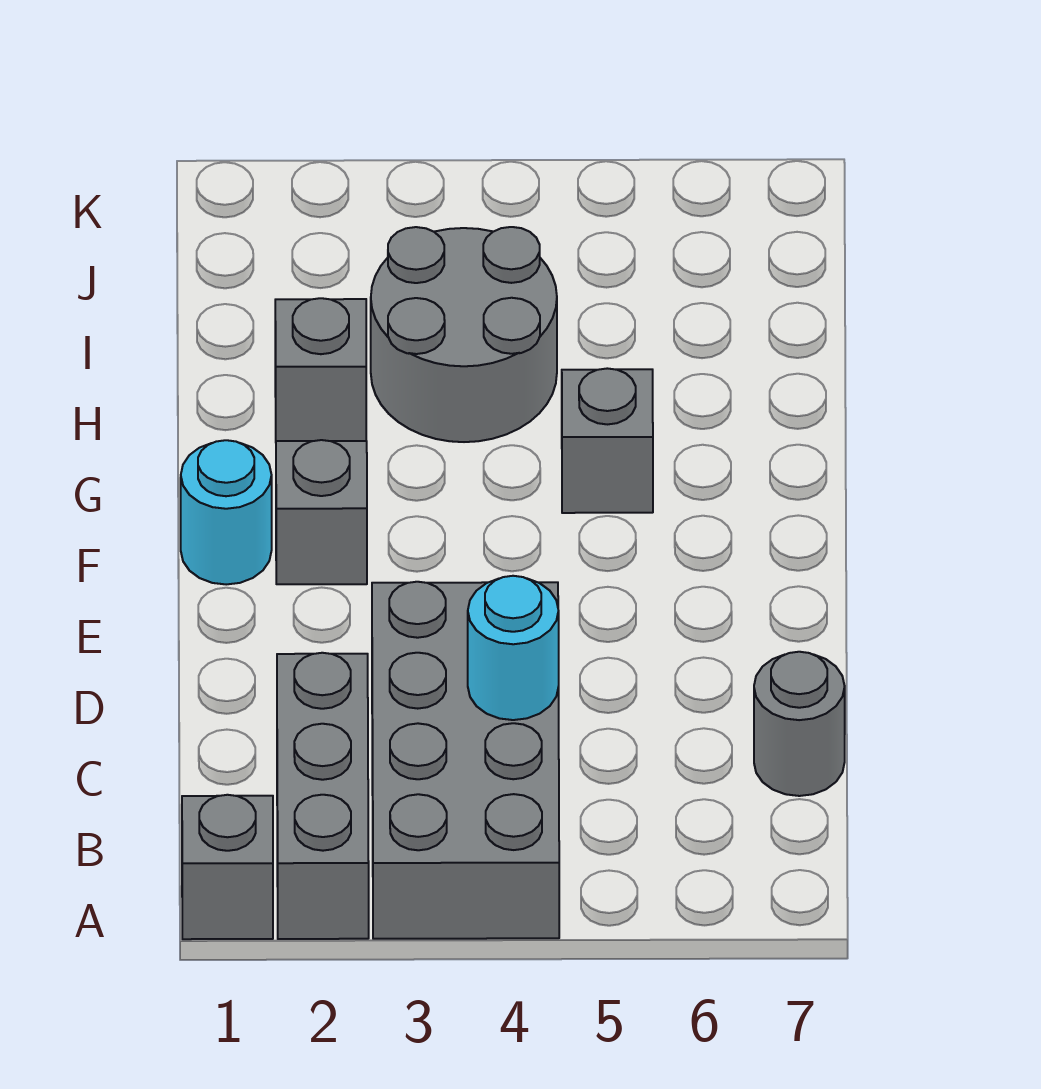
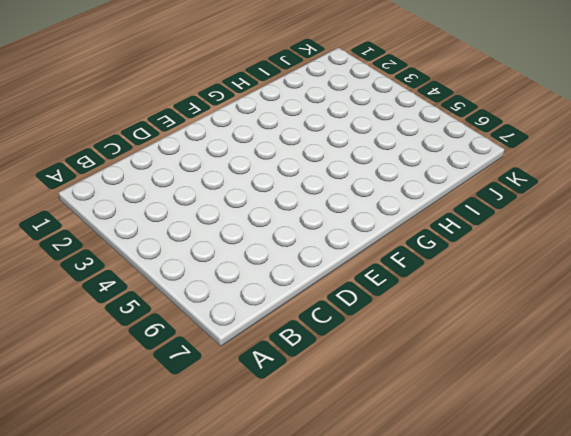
none -> grey 1x1 brick [182,795,273,939]
none -> grey 1x3 brick [277,653,369,939]

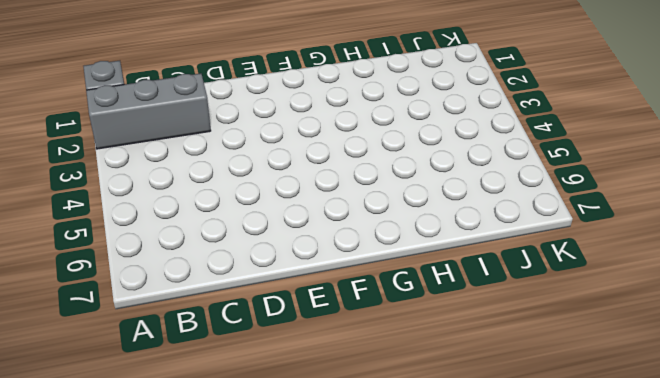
none -> grey 2x4 brick [372,582,559,939]
none -> grey 1x1 round brick [754,652,845,796]

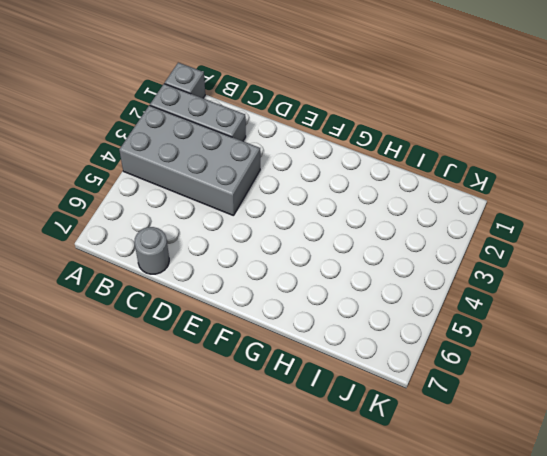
none -> cyan 1x1 round brick [181,440,272,585]
none -> grey 1x1 brick [276,440,367,584]

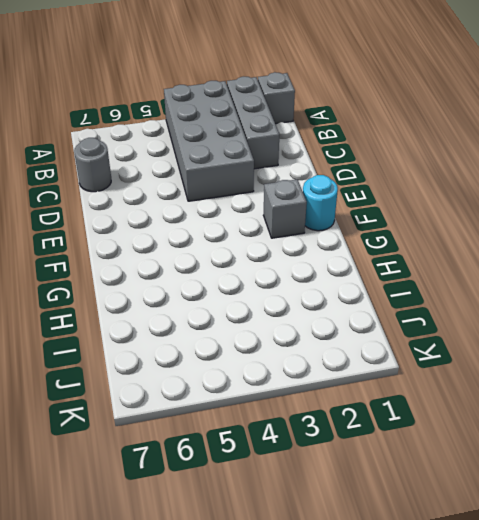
none -> grey 1x1 brick [562,368,653,513]
none -> grey 1x1 brick [275,298,366,441]

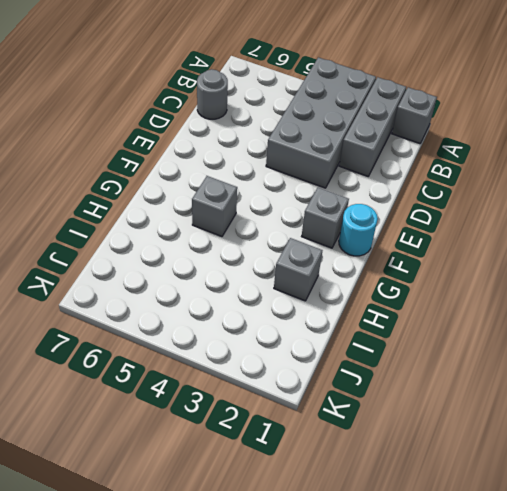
none -> grey 2x2 round brick [371,227,557,442]
none -> cyan 1x1 round brick [468,576,559,720]

